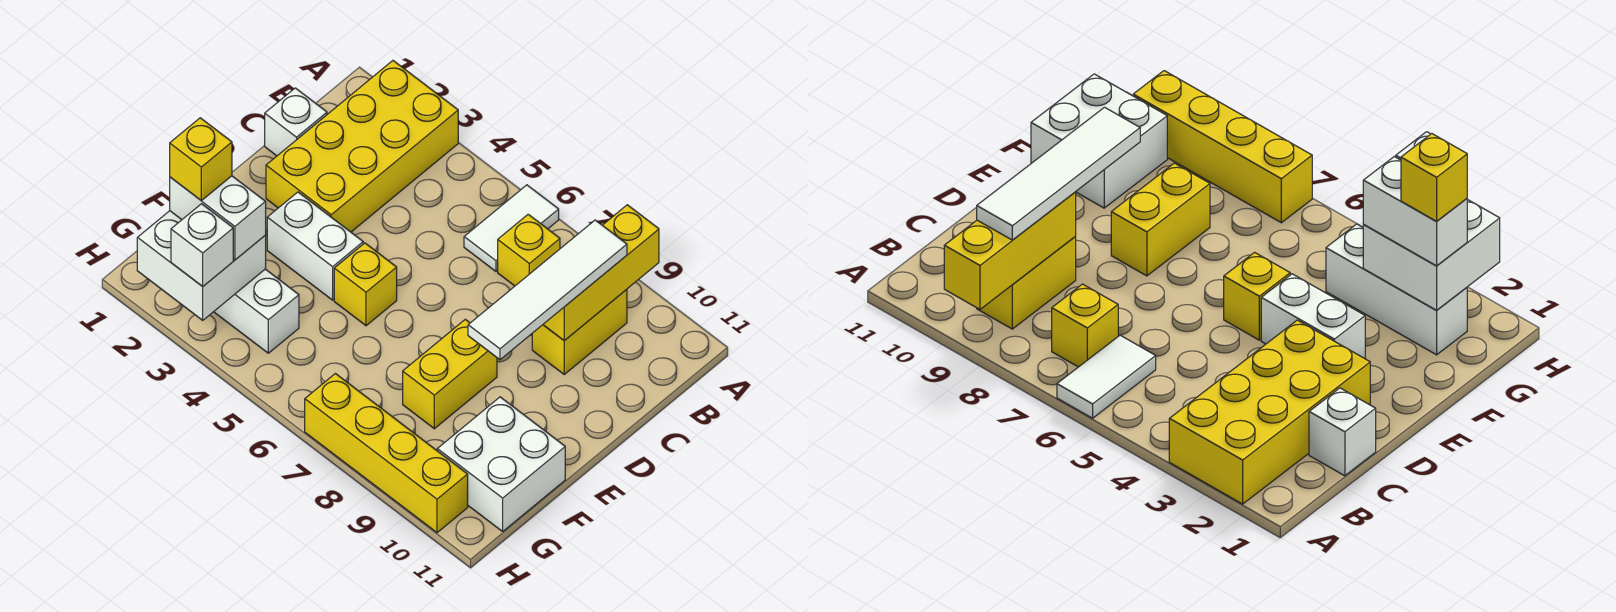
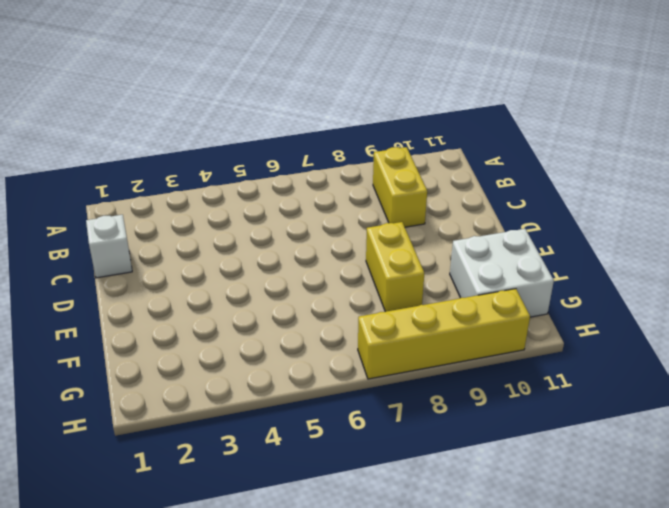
none -> yellow 2x4 brick [266,61,458,232]
none -> white 1x2 tile [464,185,559,271]
none -> yellow 1x1 brick [498,214,560,286]

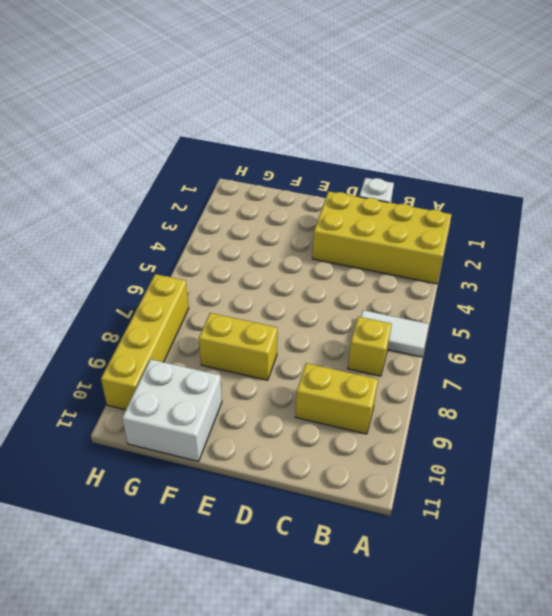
none -> white 1x2 brick [267,192,363,300]
none -> yellow 1x1 brick [334,243,397,326]
none -> white 1x3 brick [214,269,299,353]

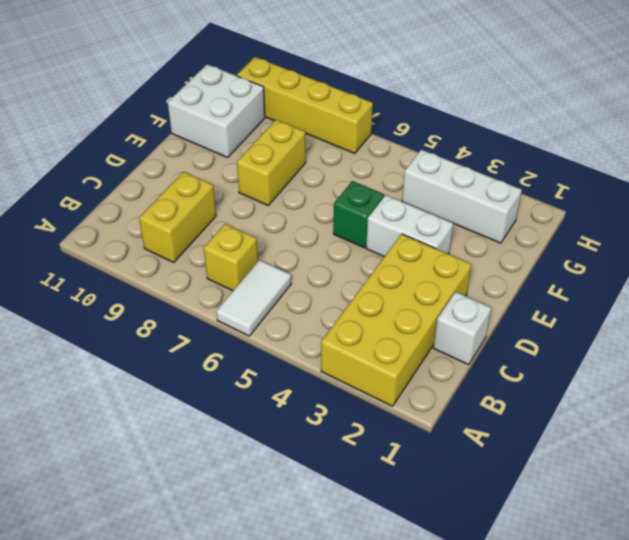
green 1x1 brick [333,181,384,248] -> yellow 1x1 brick [334,243,397,326]
none -> yellow 1x3 brick [543,205,659,341]
none -> white 2x2 brick [137,211,266,320]
none -> white 1x4 tile [468,220,627,360]

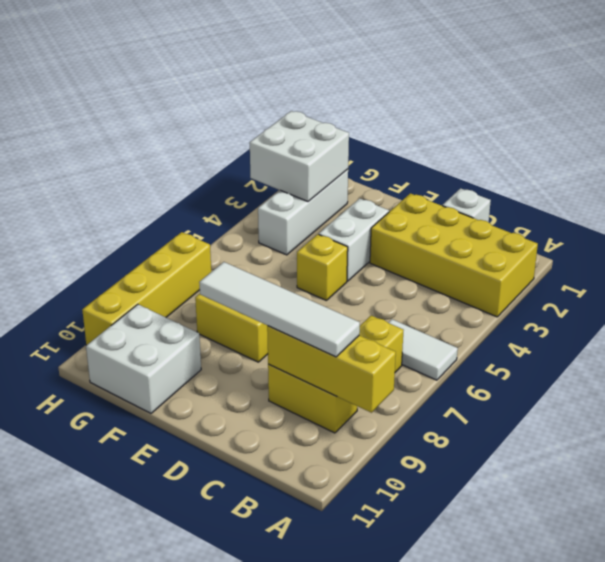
none -> white 1x2 brick [170,176,266,260]
none -> white 1x1 brick [171,204,233,286]
none -> yellow 1x1 brick [170,118,232,200]

